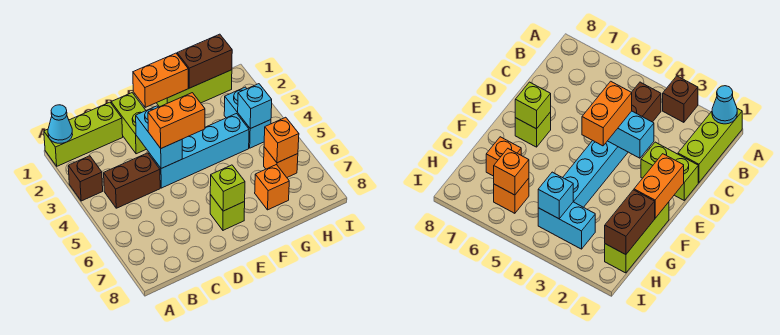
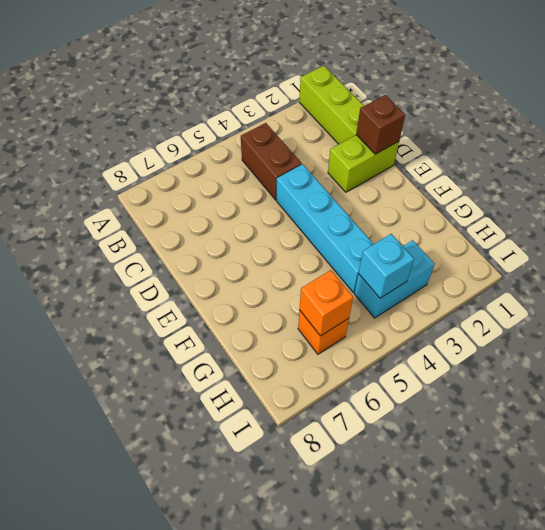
brown 1x1 brick [356,95,405,154] -> brown 1x1 brick moved to [68,156,103,201]
none -> lime 1x1 brick [210,195,245,230]
none -> lime 1x3 brick [157,70,232,107]
none -> orange 1x1 brick [255,165,289,210]

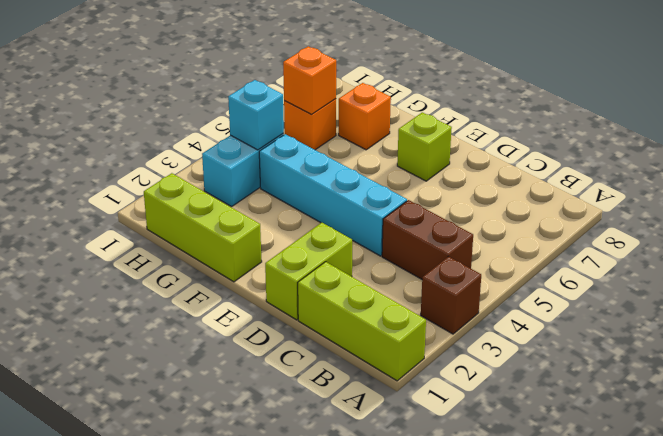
none -> cyan 1x1 cone [48,105,73,143]
none -> cyan 1x2 brick [136,106,182,168]
none -> orange 1x2 brick [133,53,188,107]

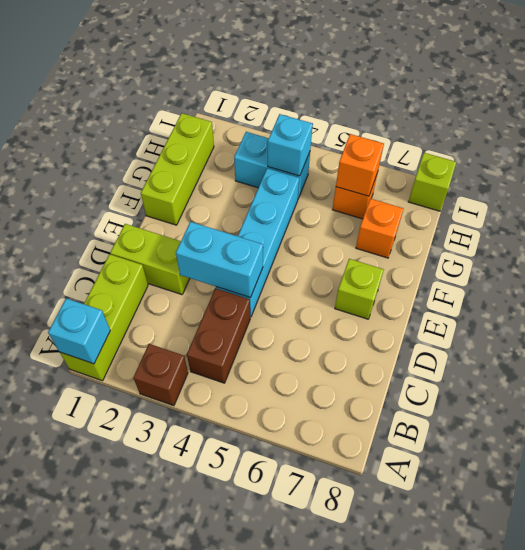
cyan 1x1 brick [48,298,110,364] -> cyan 1x1 cone [48,105,73,143]
lime 1x1 brick [408,153,456,211] -> lime 1x1 brick moved to [210,165,245,211]
none -> orange 1x2 brick [133,53,188,107]
none -> brown 1x2 brick [177,34,232,88]
none -> orange 1x2 brick [148,93,205,148]

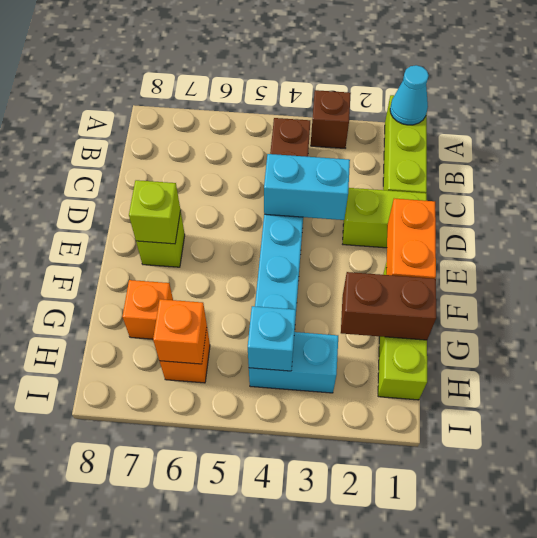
brown 1x2 brick [341,272,436,340] -> brown 1x2 brick turned to [177,34,232,88]
none -> orange 1x2 brick [148,93,205,148]

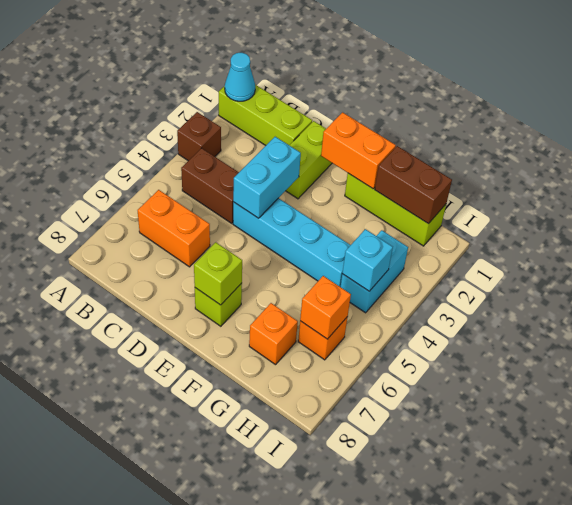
orange 1x2 brick [138,190,210,267] -> orange 1x2 brick moved to [148,93,205,148]

